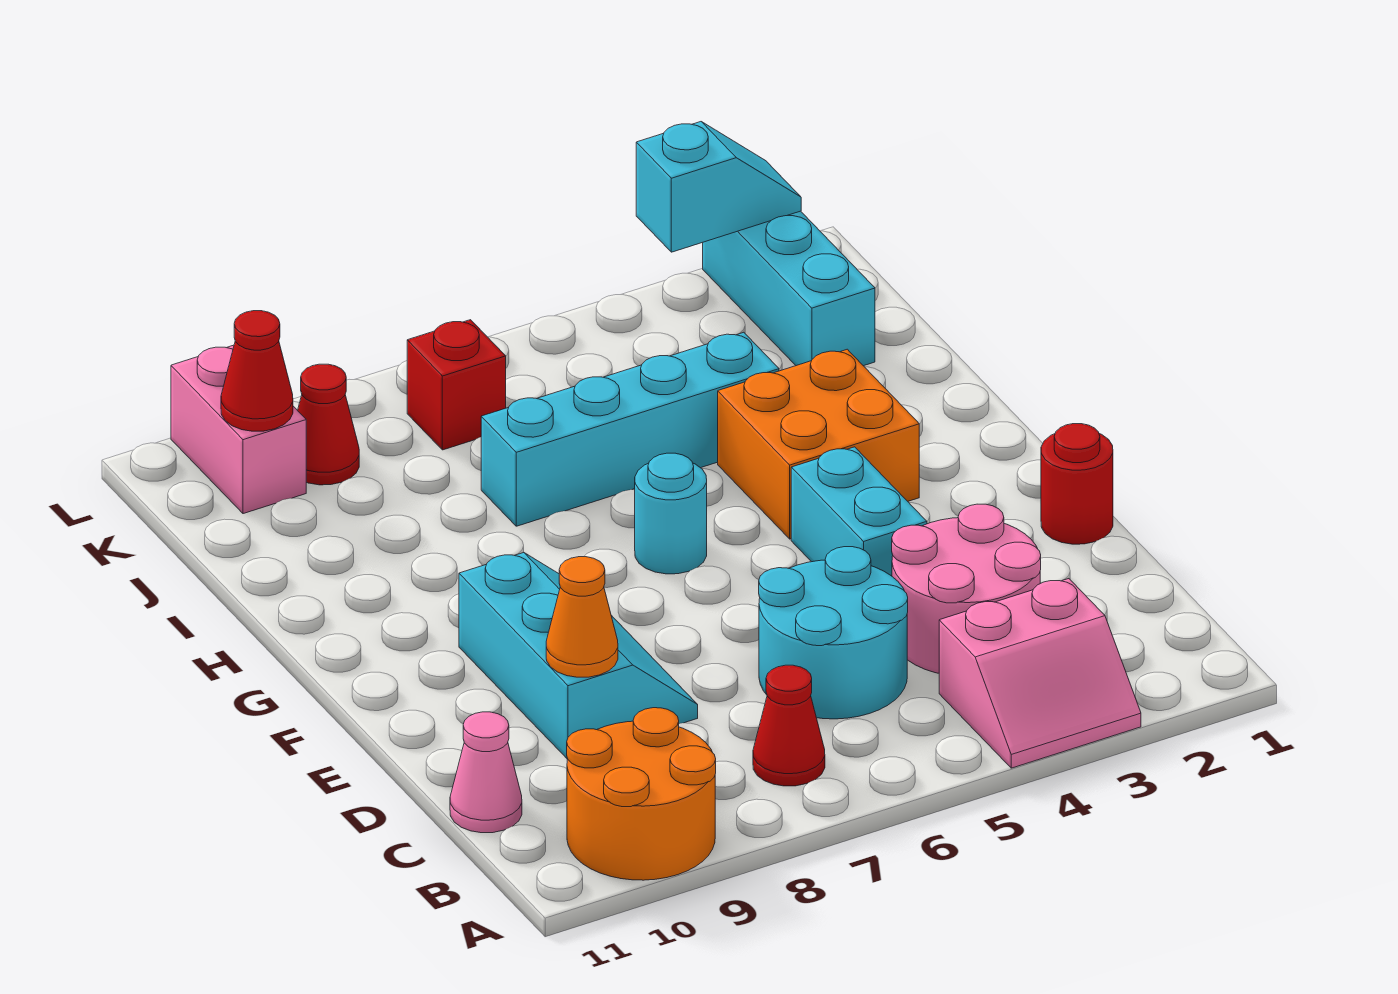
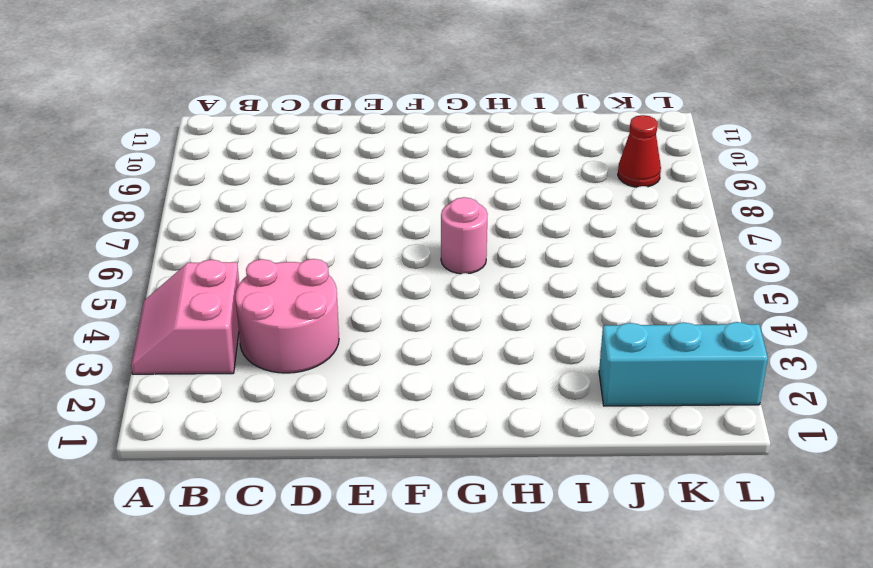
pink 1x1 round brick [441,197,488,274] -> cyan 1x1 round brick [635,453,707,574]
none -> orange 2x2 round brick [567,708,716,880]
none -> red 1x1 cone [753,665,825,786]
none -> cyan 2x2 round brick [759,547,908,719]

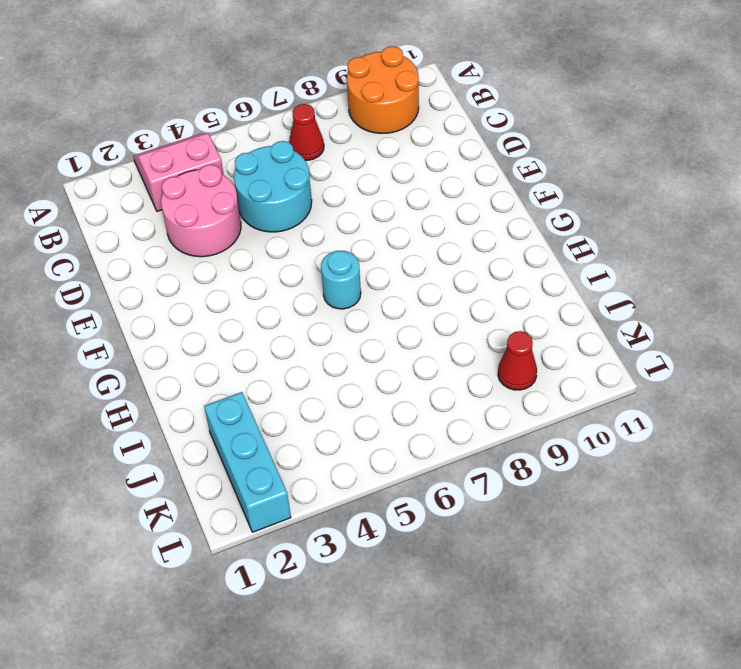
none -> pink 1x1 cone [450,712,522,833]
none -> cyan 2x3 slope [459,553,698,759]
none -> red 1x1 round brick [1041,424,1113,544]

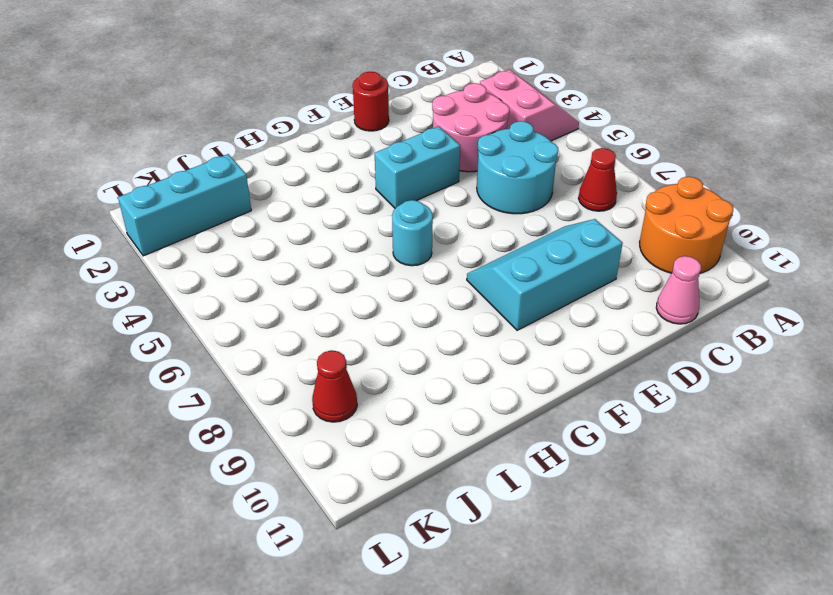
none -> orange 2x2 brick [718,349,919,539]
none -> cyan 1x4 brick [481,332,779,526]
none -> red 1x1 brick [407,320,506,450]

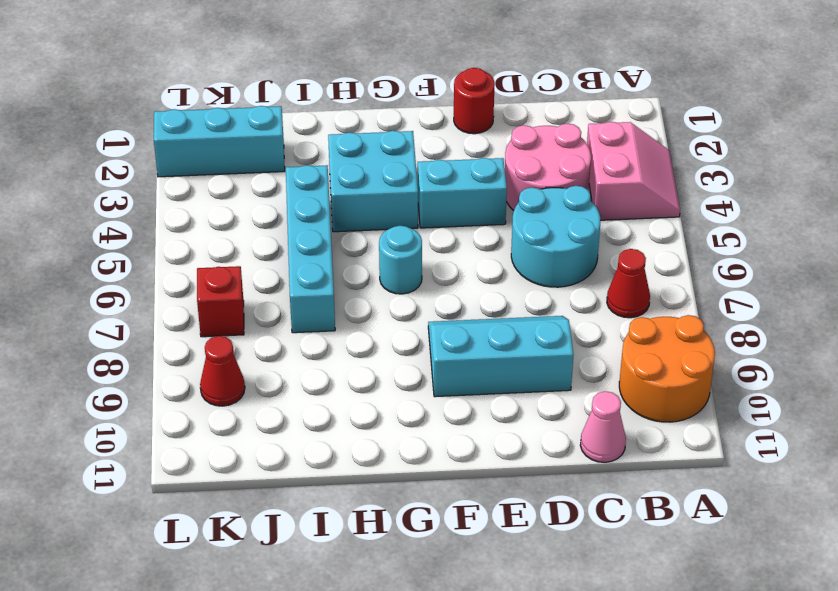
cyan 2x2 brick [328,131,418,232] -> orange 2x2 brick [718,349,919,539]
none -> pink 1x2 brick [171,345,306,514]
none -> orange 1x1 cone [546,557,618,677]
none -> red 1x1 cone [221,311,293,431]

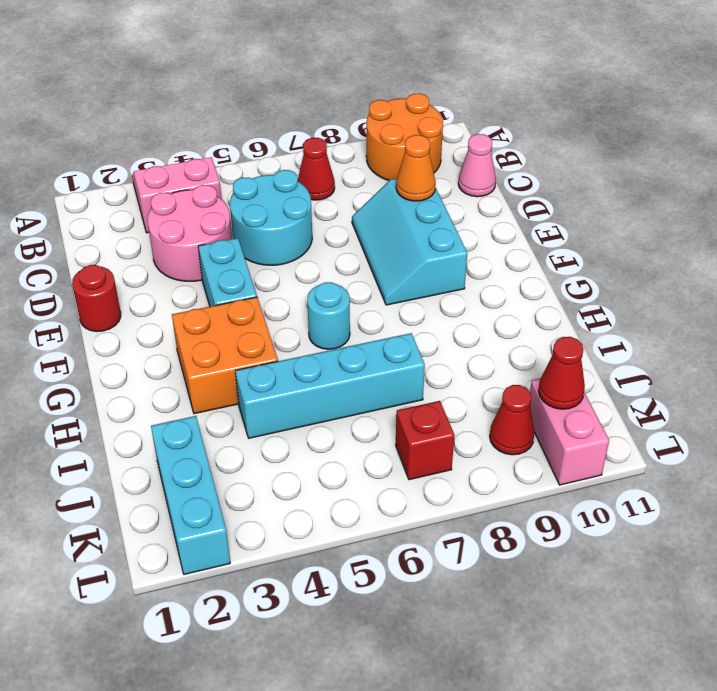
none -> cyan 1x2 slope [636,122,801,252]

